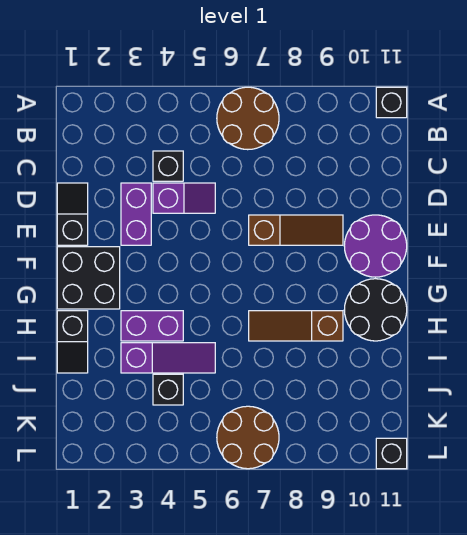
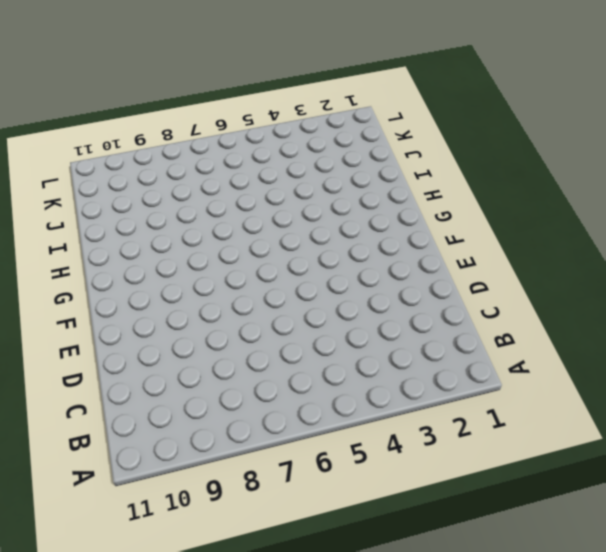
none -> brown 2x2 round brick [217,87,279,150]
none -> black 1x1 brick [376,87,407,118]
none -> black 1x1 brick [153,151,183,181]

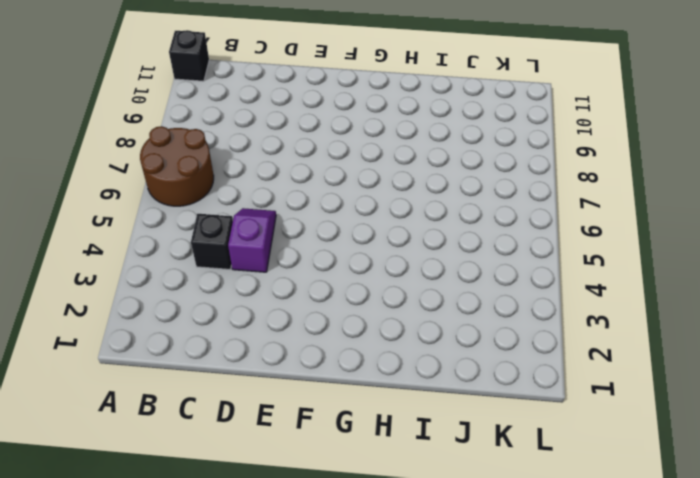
none -> black 1x2 slope [57,183,88,245]
none -> purple 1x2 brick [121,183,151,245]
none -> brown 1x3 slope [249,215,343,245]

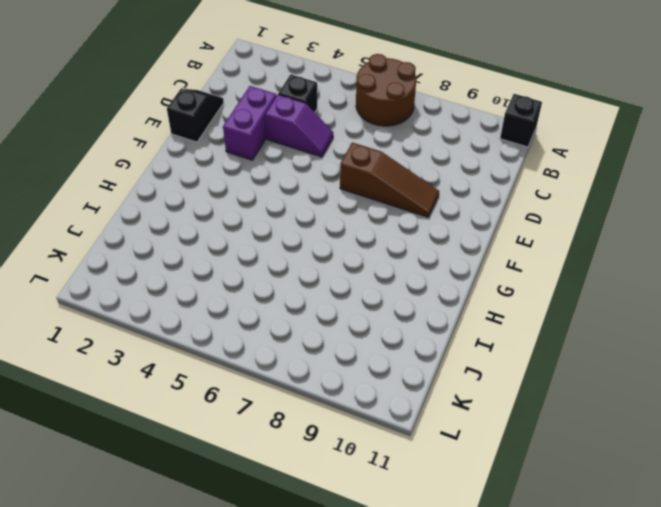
none -> purple 2x2 round brick [344,215,407,277]
none -> black 2x2 brick [57,247,120,309]
none -> black 2x2 round brick [344,279,407,341]

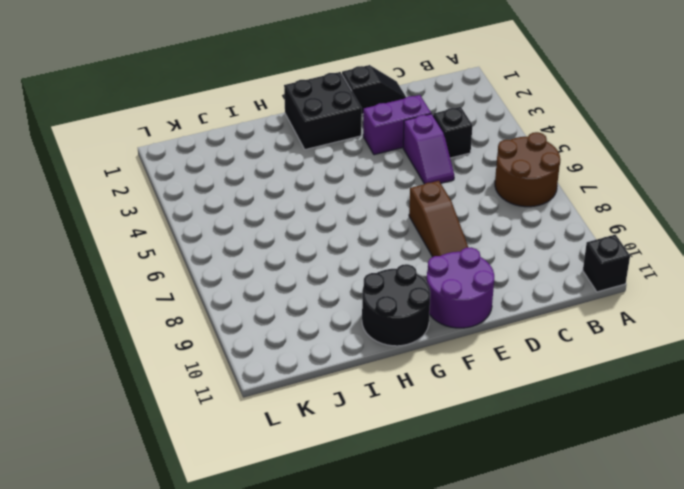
none -> black 1x2 slope [57,311,88,373]
none -> purple 1x2 brick [121,311,183,341]
none -> brown 1x3 slope [249,311,343,341]

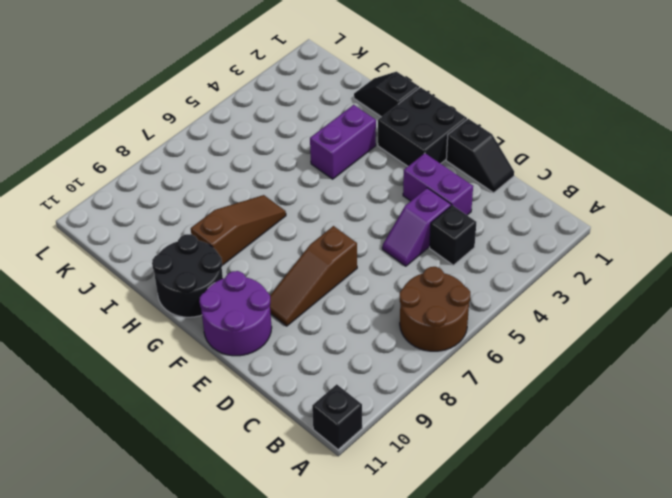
none -> purple 1x3 slope [121,343,215,373]
none -> black 1x1 brick [153,374,183,405]
none -> brown 2x2 round brick [217,406,279,469]

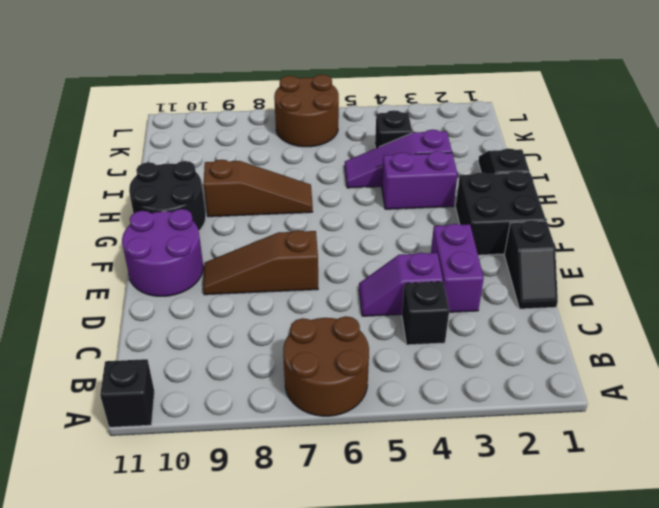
none -> black 1x1 brick [376,438,407,469]

